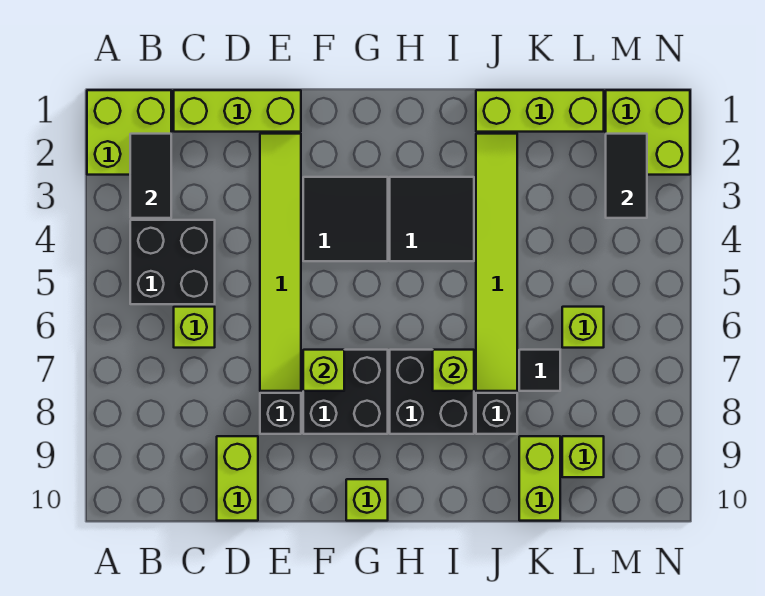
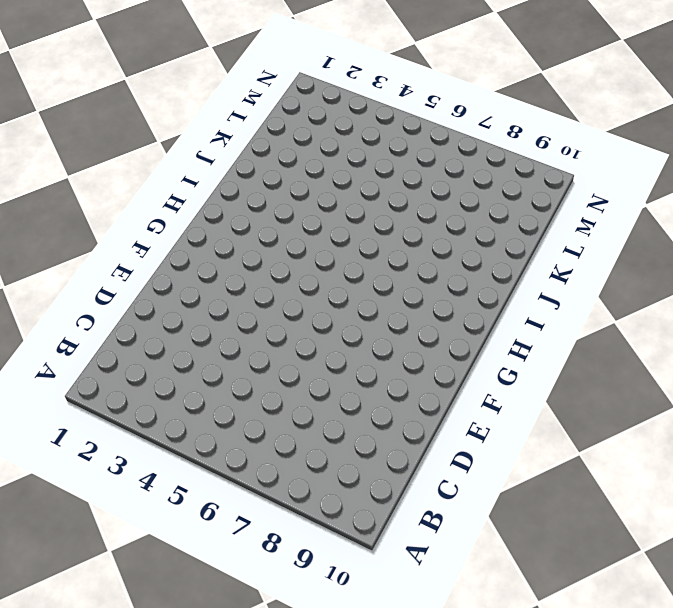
none -> lime 2x2 brick [87,90,171,175]
none -> black 2x2 brick [130,220,215,304]
none -> lime 1x3 brick [174,90,301,132]

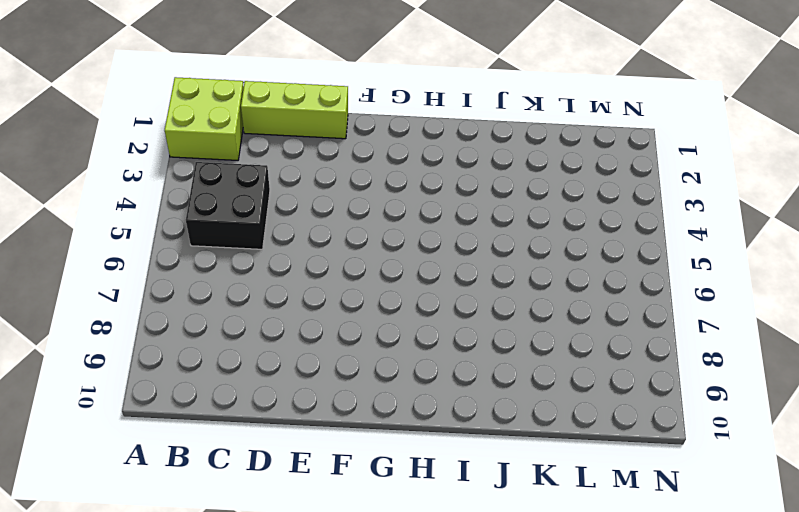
none -> lime 1x1 brick [174,307,215,348]
none -> lime 1x2 brick [217,436,258,521]
none -> lime 1x6 tile [260,134,301,391]

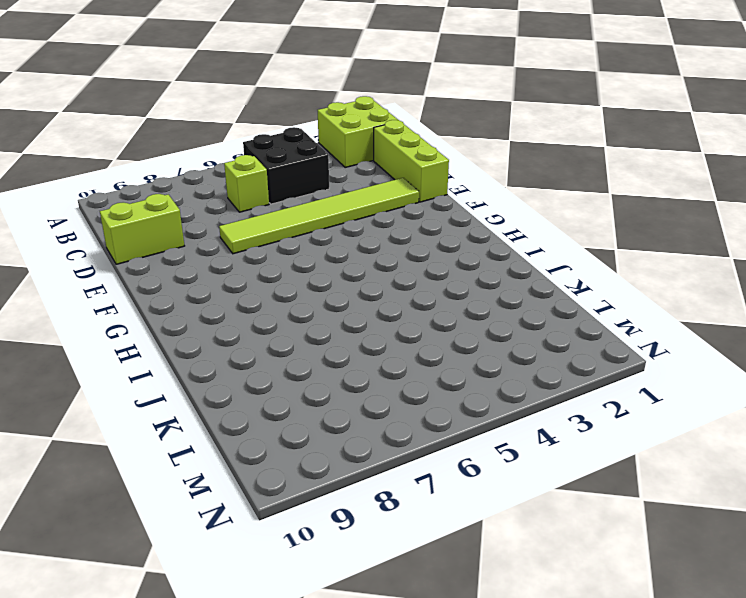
none -> black 1x1 brick [260,393,301,434]
none -> black 2x2 tile [303,177,388,261]
none -> black 2x2 brick [303,350,388,434]

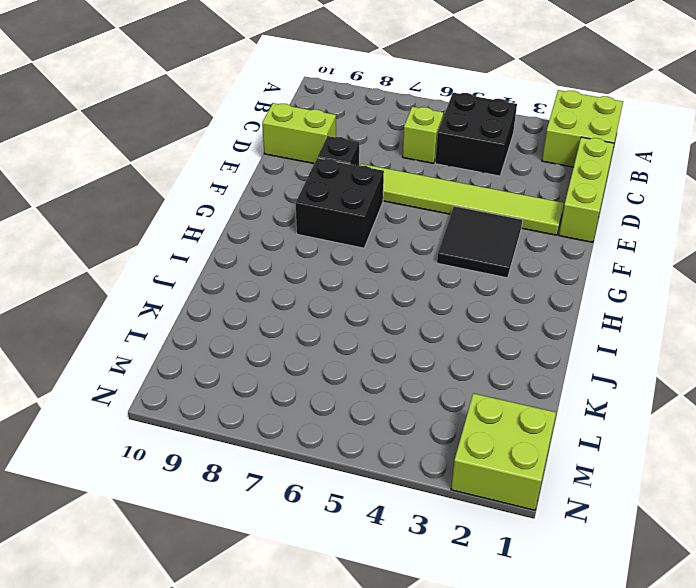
none -> lime 1x1 brick [346,479,388,521]
none -> black 2x2 tile [390,177,474,261]
none -> black 2x2 brick [390,350,474,434]

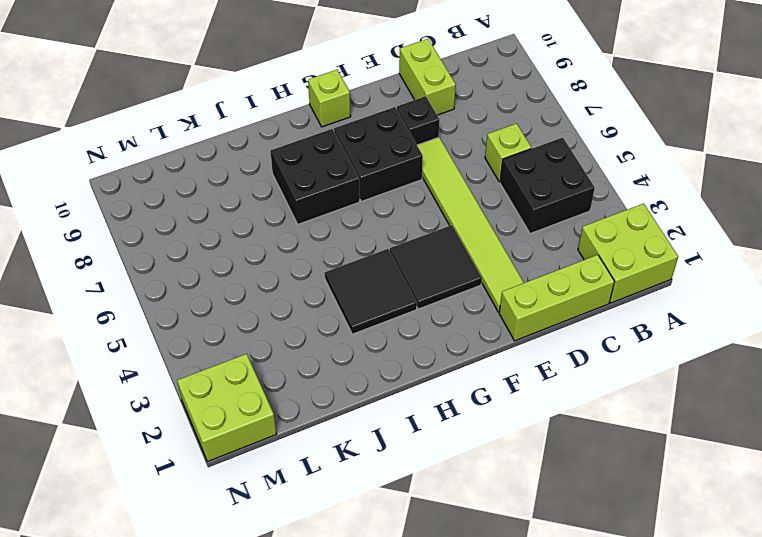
none -> lime 1x3 brick [476,90,604,132]
none -> lime 1x6 tile [476,134,517,391]
none -> black 1x1 brick [476,393,517,434]

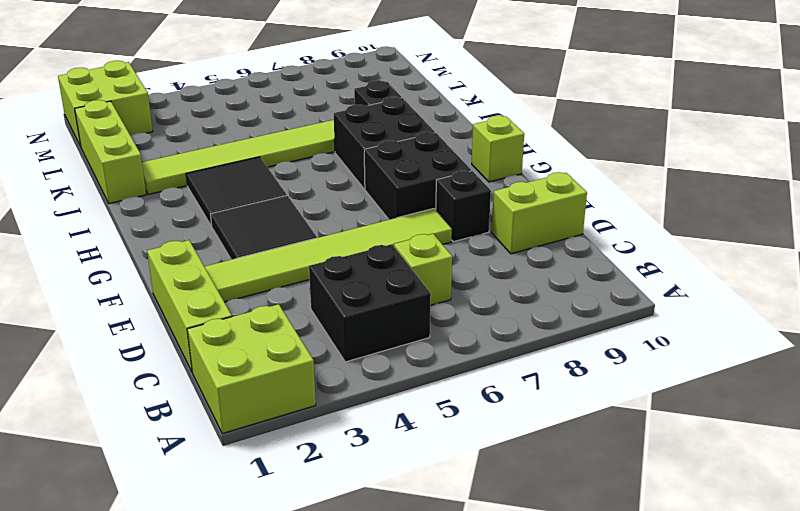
none -> black 1x1 tile [519,350,560,391]
none -> lime 1x2 brick [519,436,560,521]
none -> lime 1x1 brick [562,307,604,348]

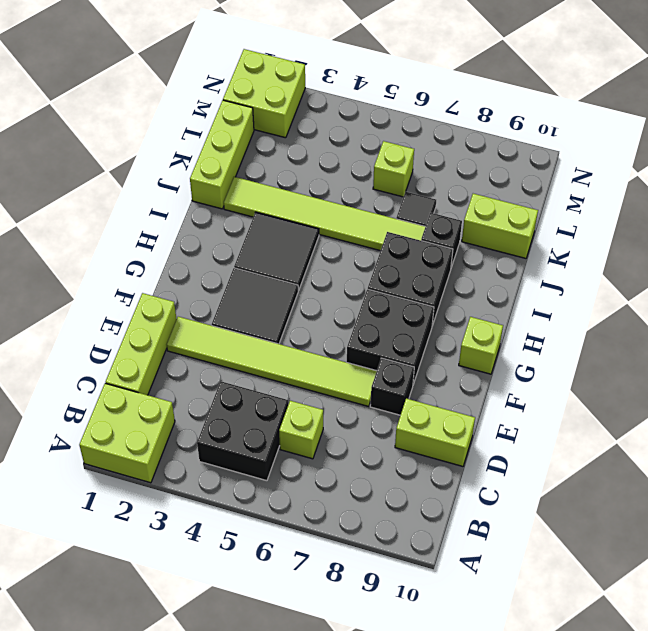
none -> lime 1x1 brick [562,436,604,477]
none -> black 1x2 tile [130,134,171,218]
none -> lime 1x1 brick [303,350,344,391]

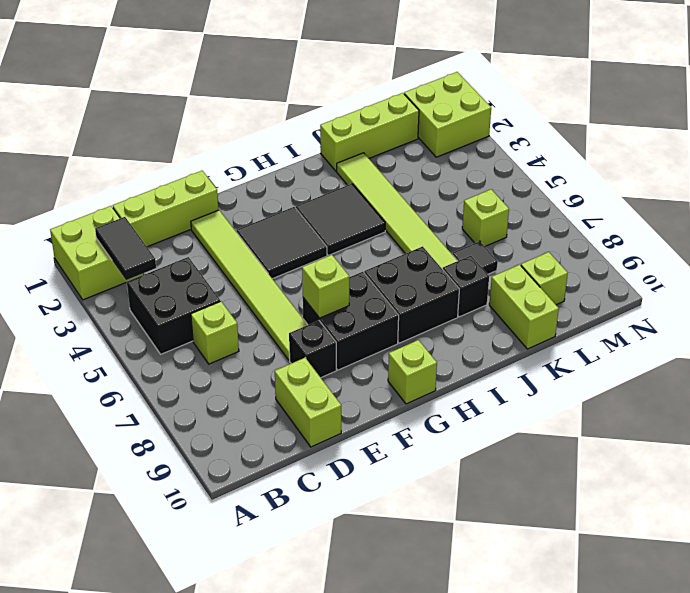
none -> lime 1x1 brick [433,350,474,391]
none -> black 1x2 tile [606,134,647,218]

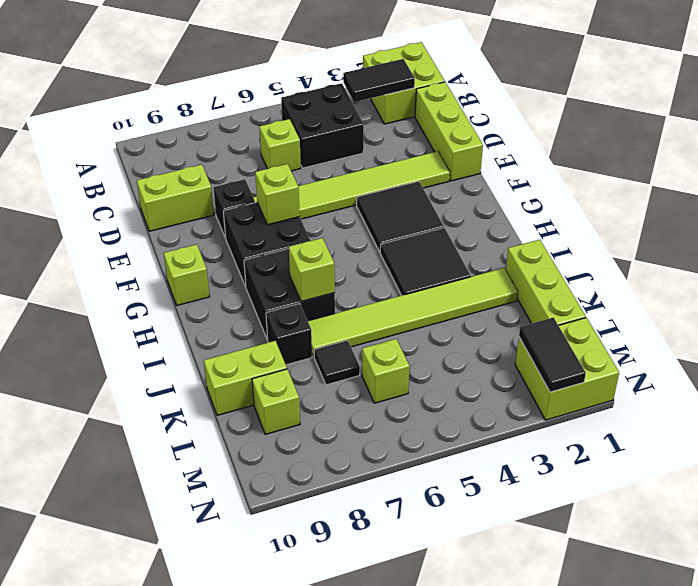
black 1x2 tile [519,318,586,392] -> black 1x2 tile turned to [606,134,647,218]

